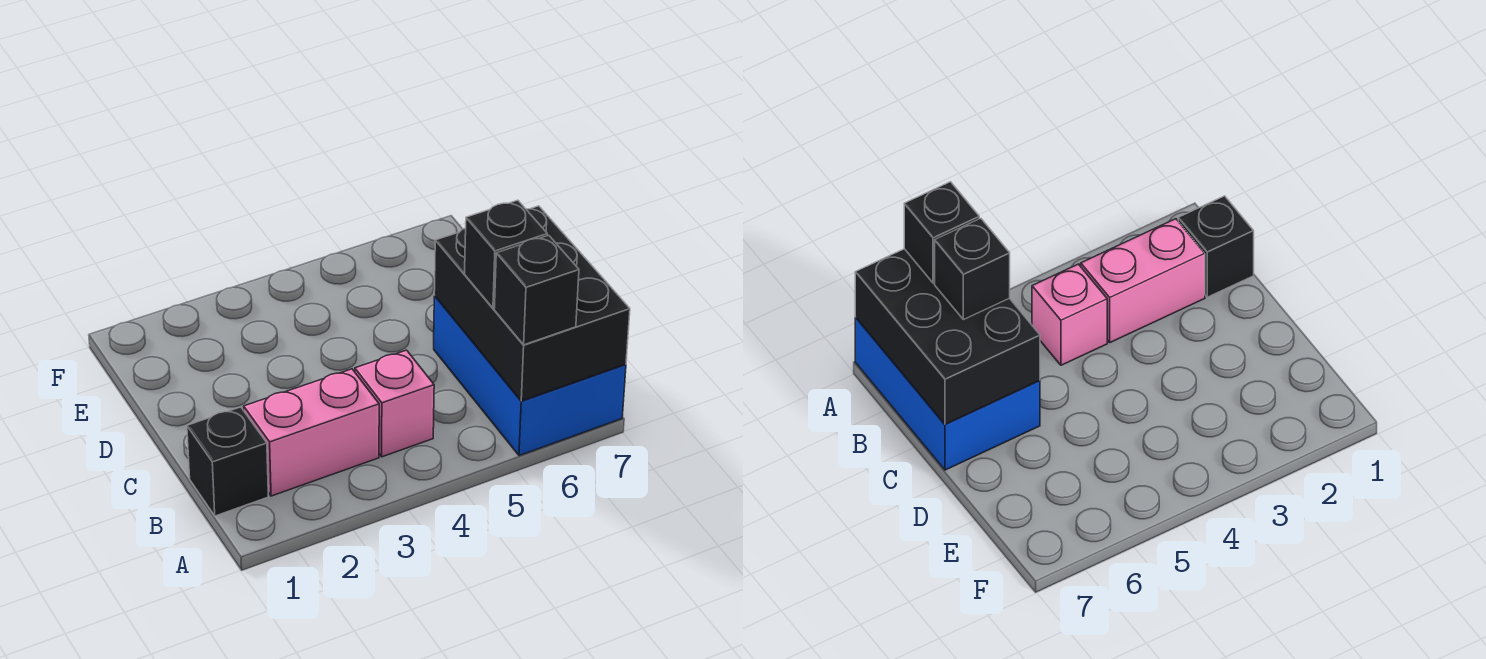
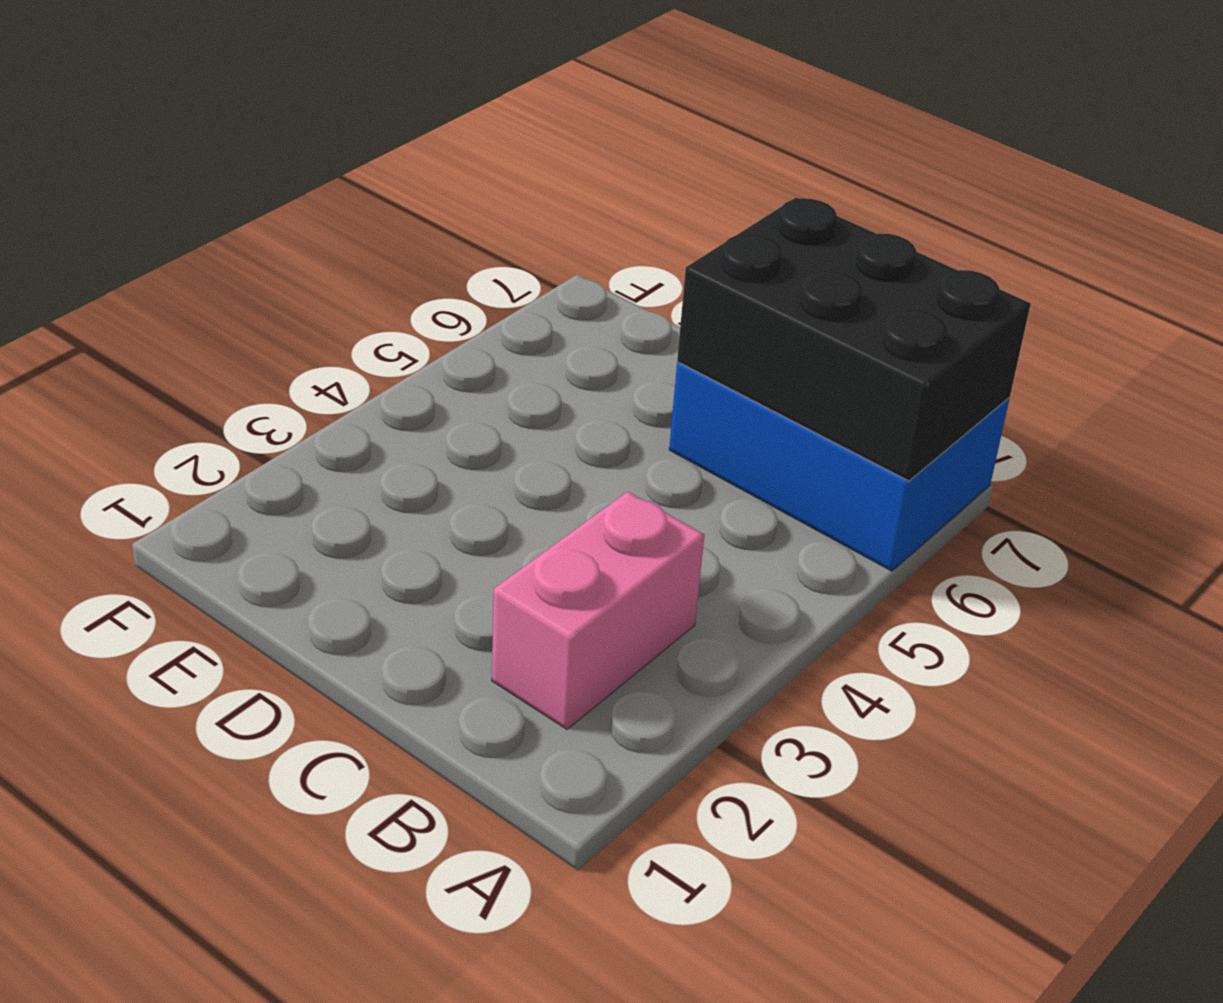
none -> black 1x1 brick [187,407,268,516]
none -> pink 1x1 brick [355,350,434,457]

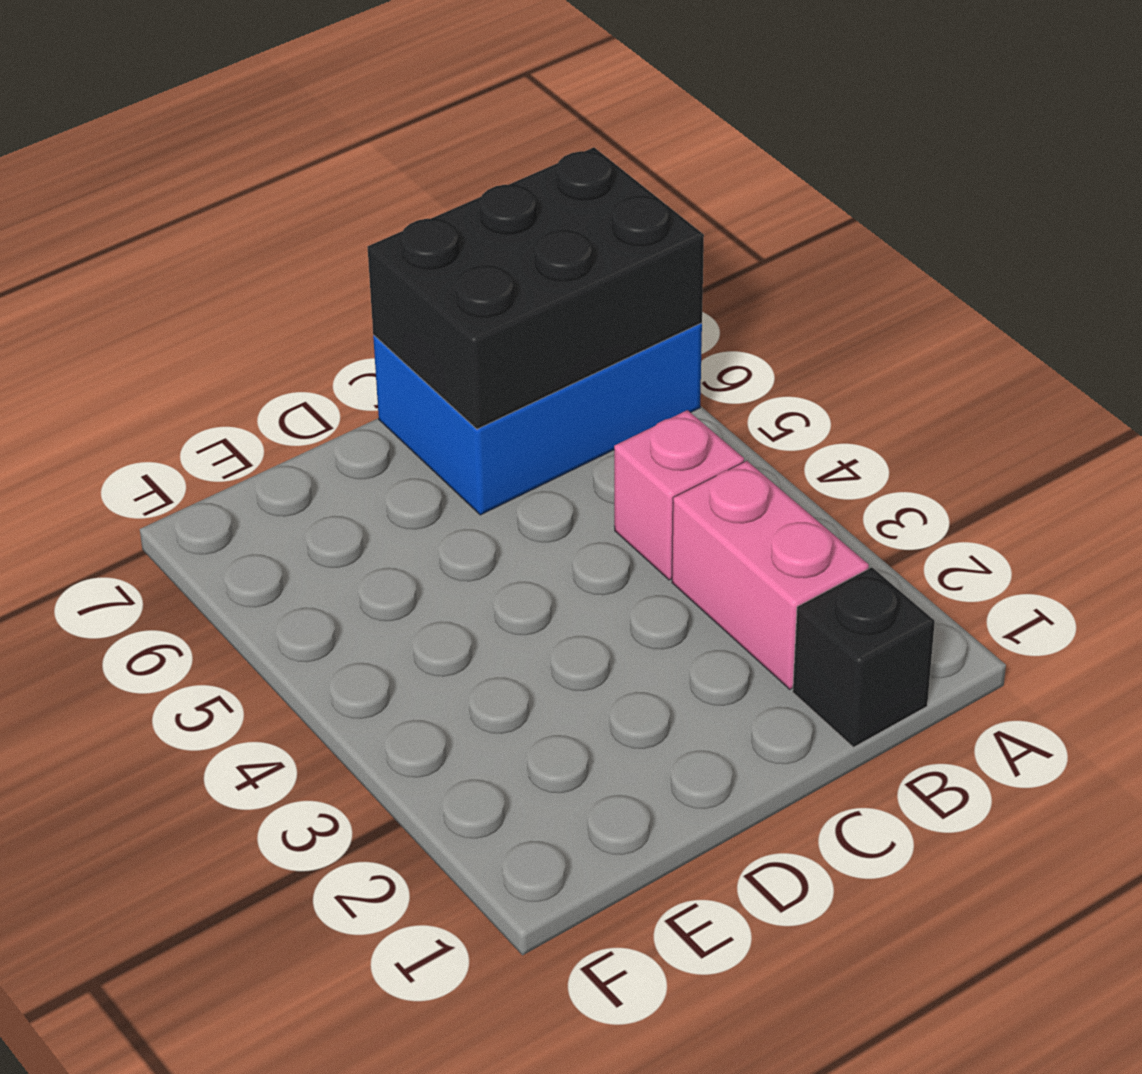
none -> black 1x1 brick [494,235,579,345]
none -> black 1x1 brick [465,200,547,308]

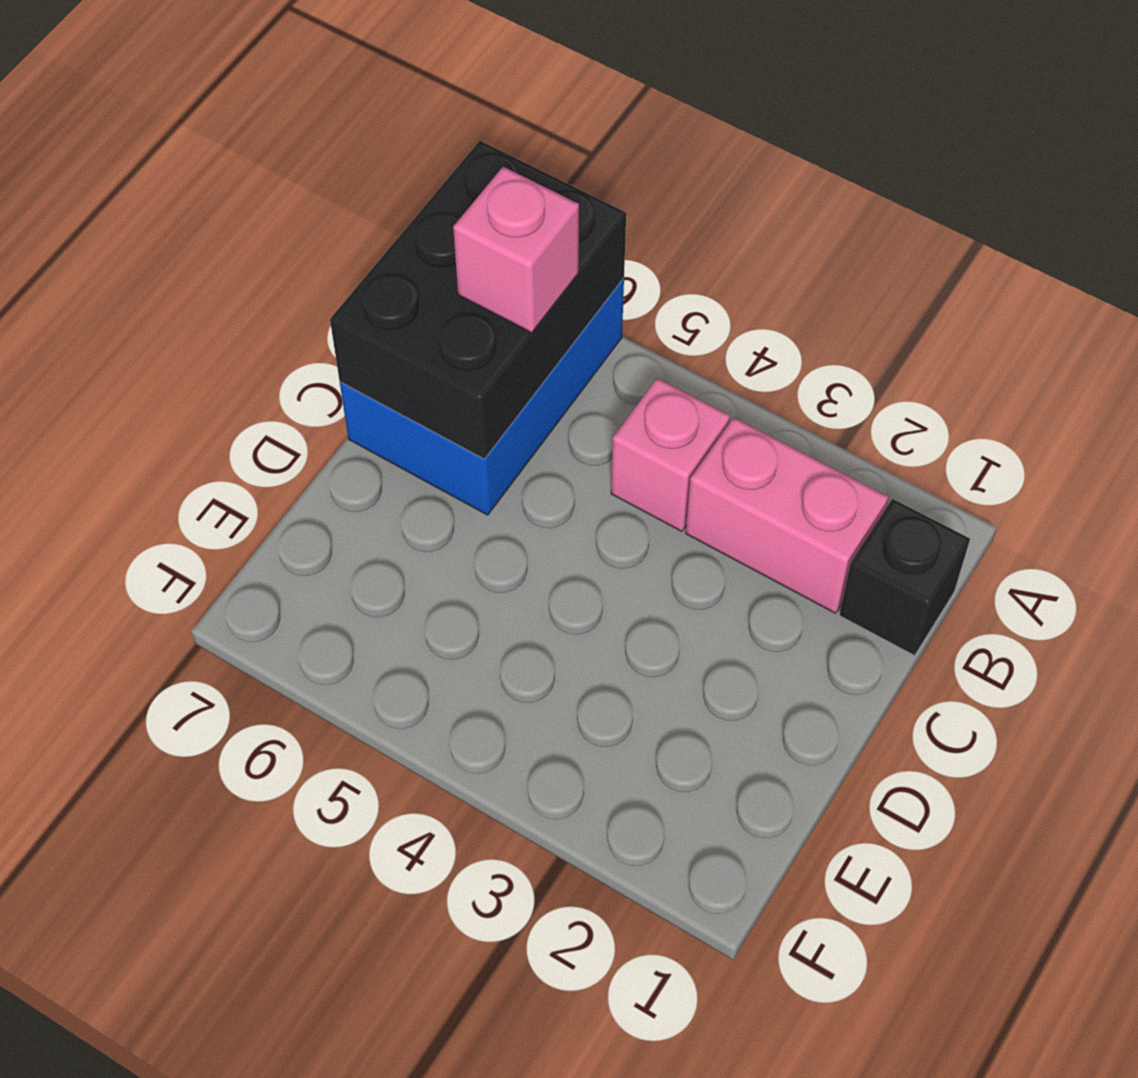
pink 1x1 brick [453,167,579,333] -> black 1x1 brick [465,200,547,308]
none -> black 1x1 brick [494,235,579,345]

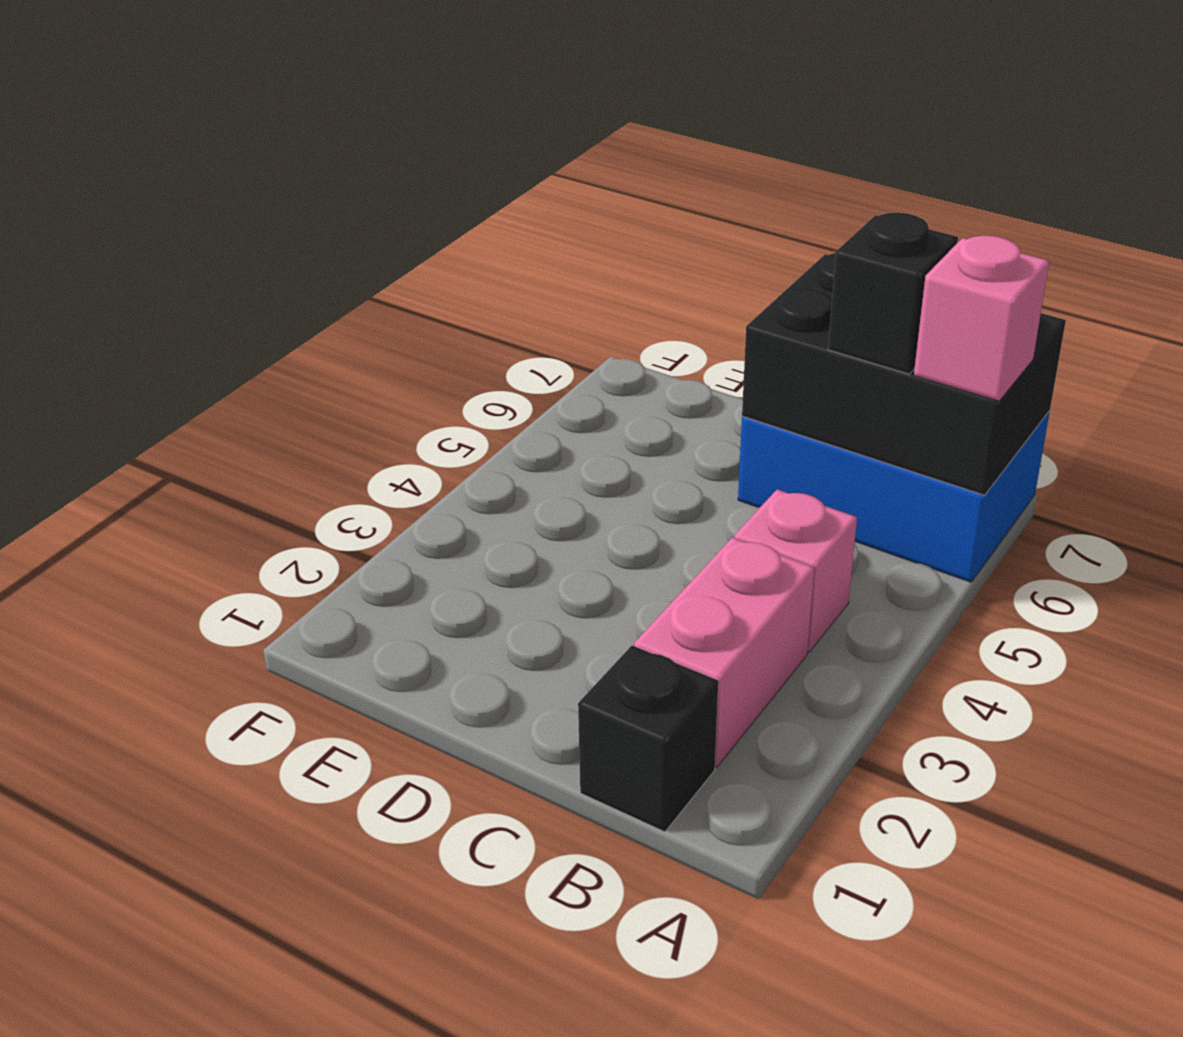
pink 1x1 brick [914,236,1049,401] -> black 1x1 brick [494,235,579,345]

